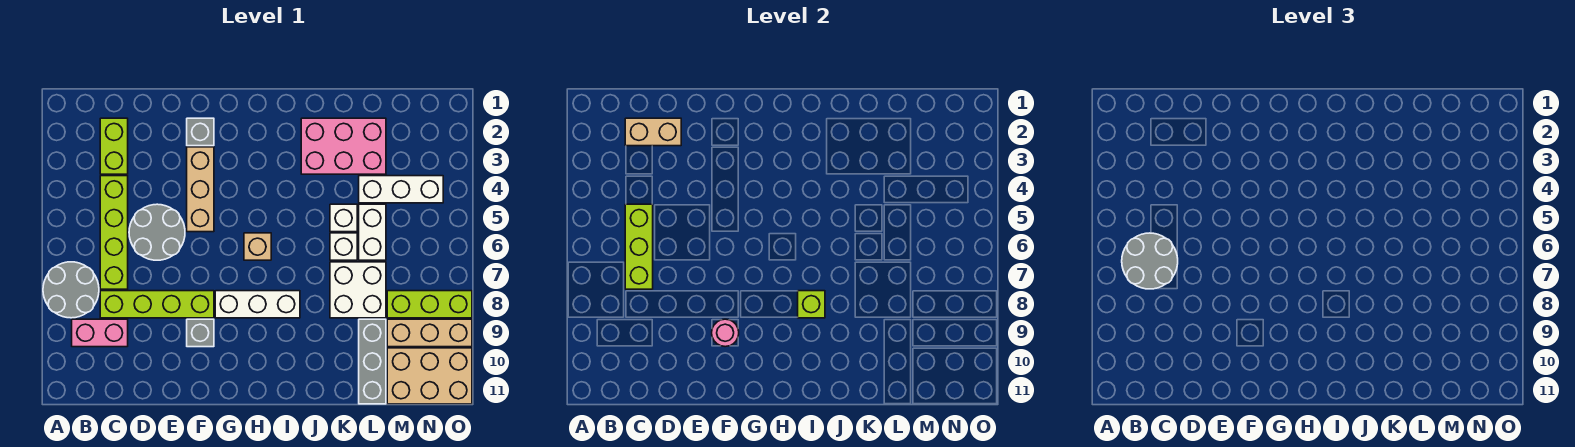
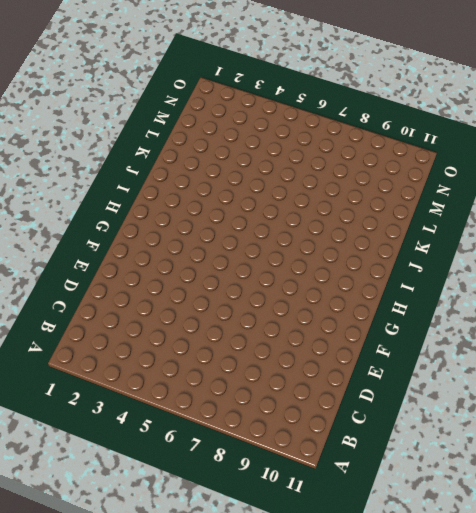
none -> grey 2x2 round brick [43,262,99,318]
none -> pink 1x2 brick [72,319,128,347]
none -> lime 1x2 brick [100,118,128,174]

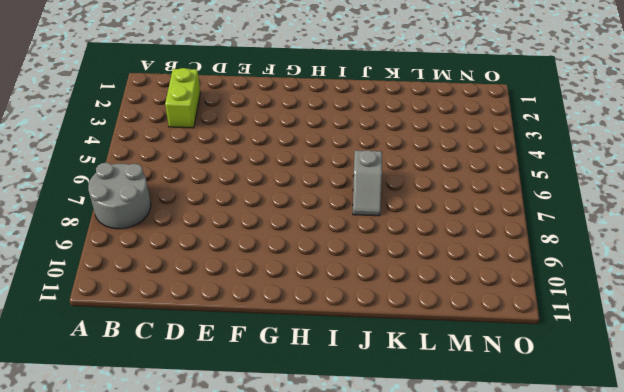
grey 1x2 slope [353,150,382,216] -> none
none -> pink 1x2 brick [72,319,128,347]
none -> lime 1x4 brick [100,176,128,289]
none -> lime 1x4 brick [100,291,214,318]

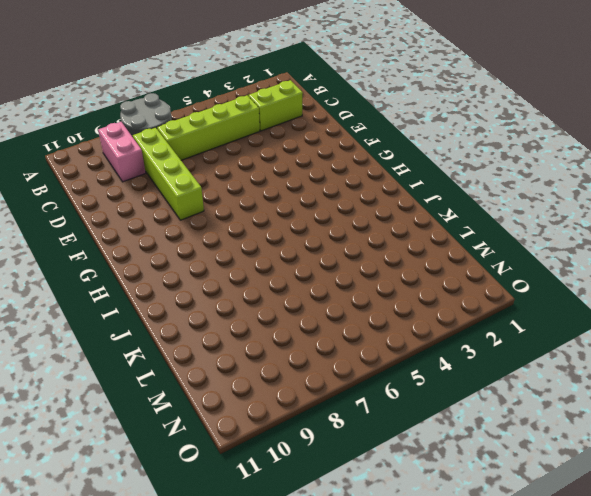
none -> grey 2x2 round brick [129,204,185,260]
none -> grey 1x1 brick [187,118,214,146]
none -> tan 1x3 brick [187,147,214,232]

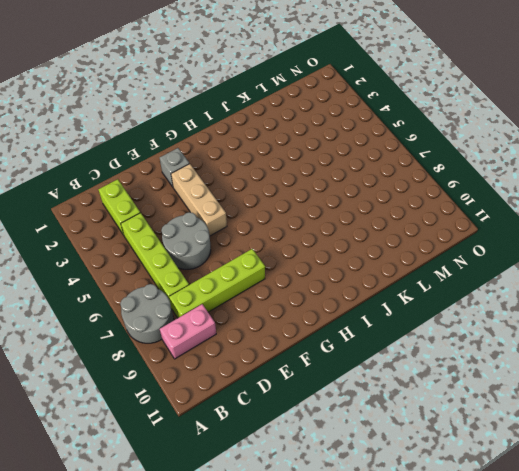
none -> grey 1x1 brick [187,319,214,347]
none -> white 1x3 brick [215,291,300,318]
none -> tan 1x1 brick [244,233,271,260]

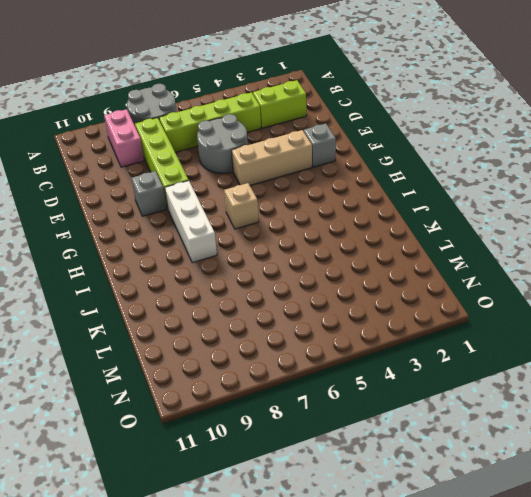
none -> pink 2x3 brick [301,118,386,174]
none -> white 1x1 brick [330,204,357,232]
none -> white 1x1 brick [330,233,357,260]

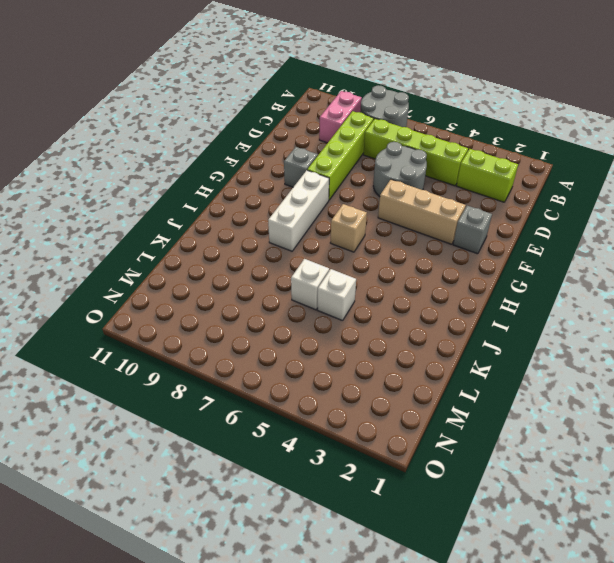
none -> pink 2x3 brick [301,118,386,174]
none -> white 2x2 brick [330,262,386,318]
none -> white 1x3 brick [359,176,443,203]

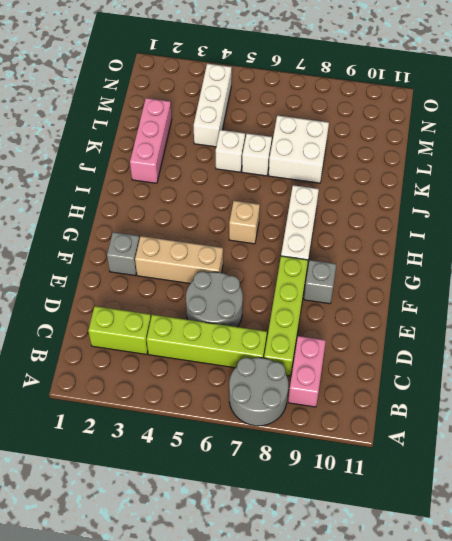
pink 1x3 brick [130,98,172,183] -> pink 2x3 brick [301,118,386,174]
none -> white 1x2 brick [359,204,386,260]
none -> grey 1x3 brick [359,319,386,404]
none -> lime 1x3 brick [387,291,472,318]

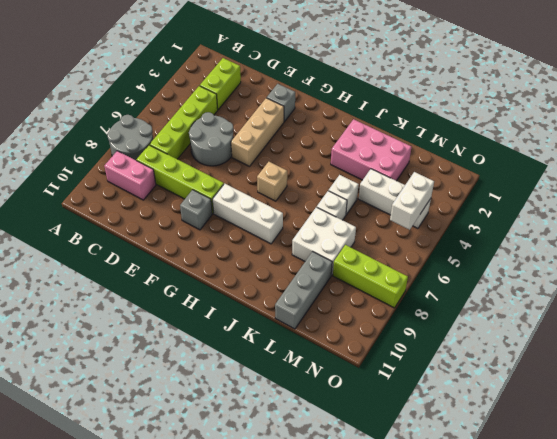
white 1x2 brick [390,172,434,230] -> white 1x2 brick moved to [359,204,386,260]
none -> tan 1x3 brick [387,319,472,347]
none -> tan 2x3 brick [387,348,472,404]
none -> tan 1x2 brick [625,118,681,146]

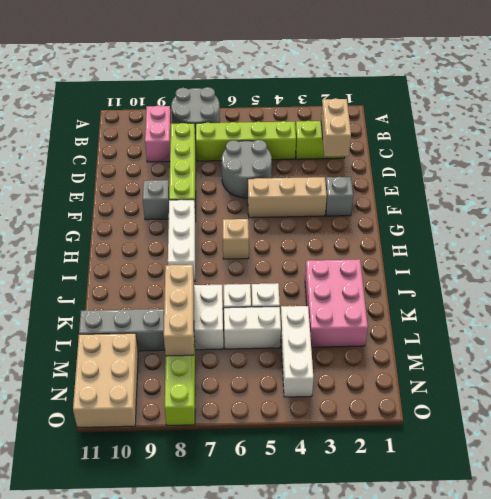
tan 1x3 brick [164,265,194,356] -> tan 1x3 brick moved to [387,319,472,347]
none -> lime 1x3 brick [625,204,653,289]
none -> pink 1x1 round brick [712,319,739,347]
none -> lime 1x1 brick [798,291,825,318]

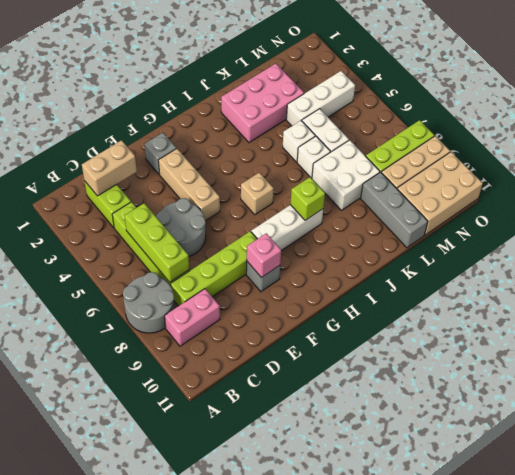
pink 1x1 brick [247,233,281,278] -> pink 1x1 round brick [712,319,739,347]
none -> grey 2x2 round brick [1122,233,1178,289]

